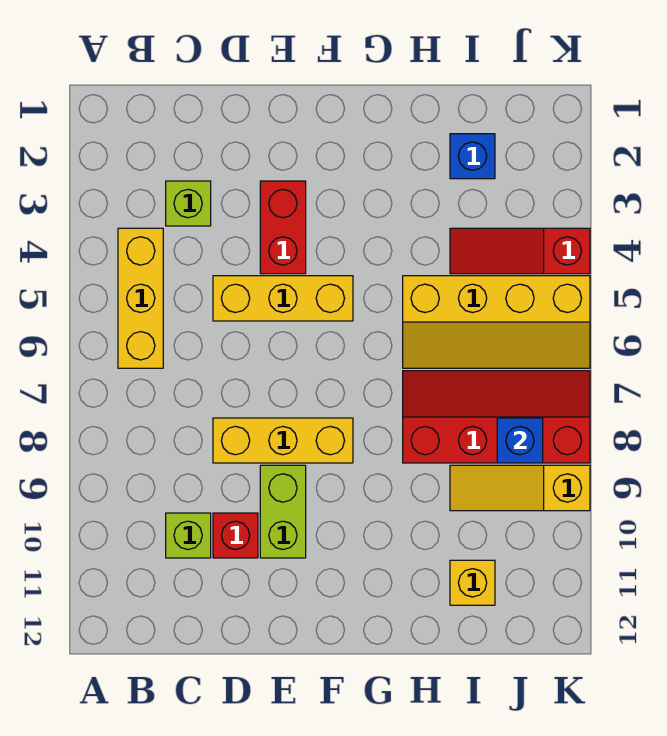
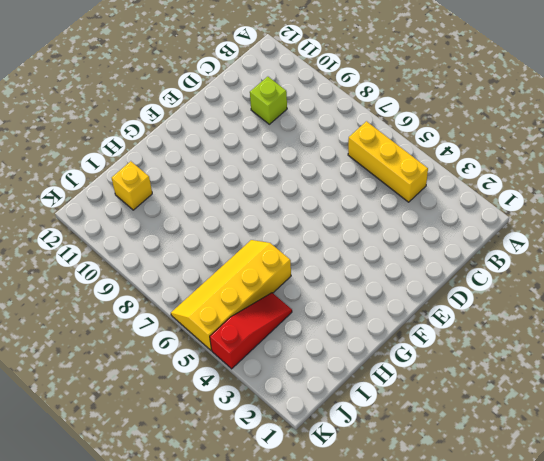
none -> lime 1x1 brick [166,181,211,226]
none -> yellow 1x3 brick [213,276,353,321]
none -> yellow 1x3 brick [213,418,353,463]

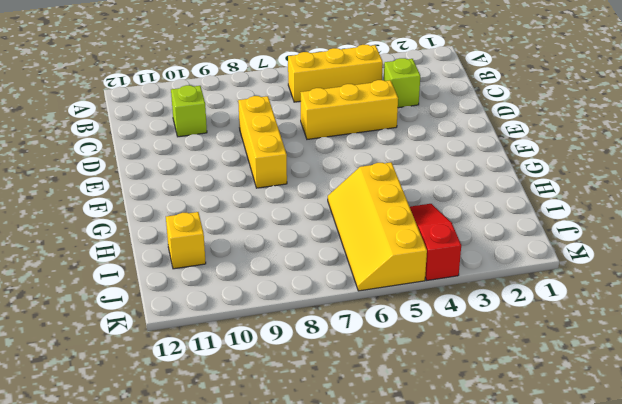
yellow 1x3 brick [300,80,398,139] -> yellow 1x3 brick turned to [213,276,353,321]
none -> red 1x1 brick [213,513,258,558]
none -> red 1x2 brick [260,181,306,274]
none -> lime 1x2 brick [260,465,306,558]

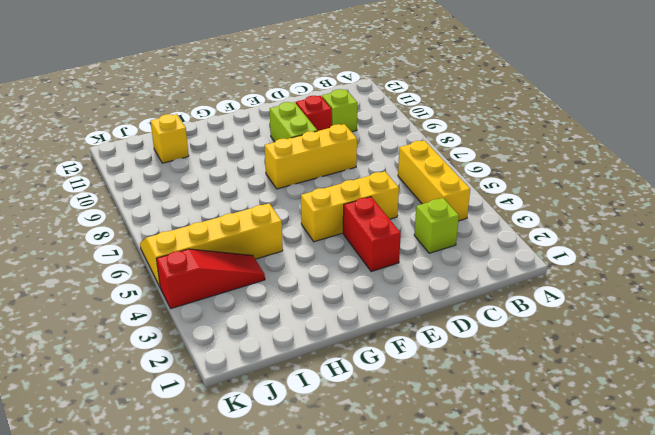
none -> red 2x4 slope [403,371,590,463]
none -> blue 1x1 brick [450,134,495,179]
none -> yellow 1x3 slope [450,465,590,511]

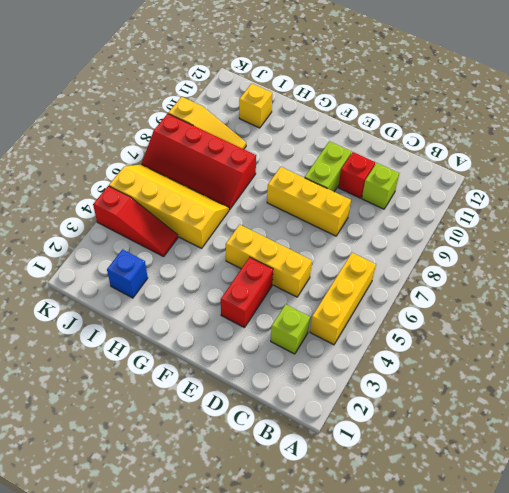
none -> blue 1x1 brick [497,418,543,463]

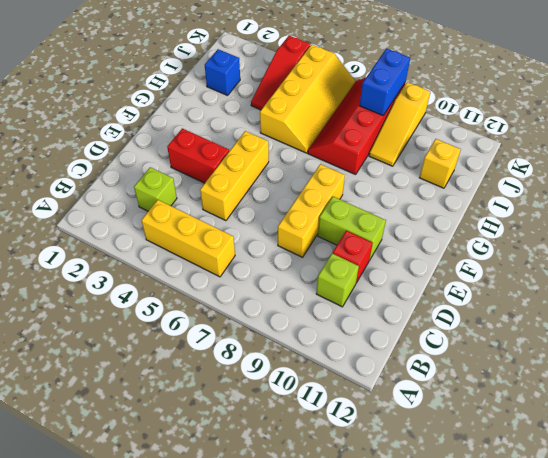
blue 1x2 brick [360,49,410,115] -> blue 1x1 brick [497,418,543,463]

